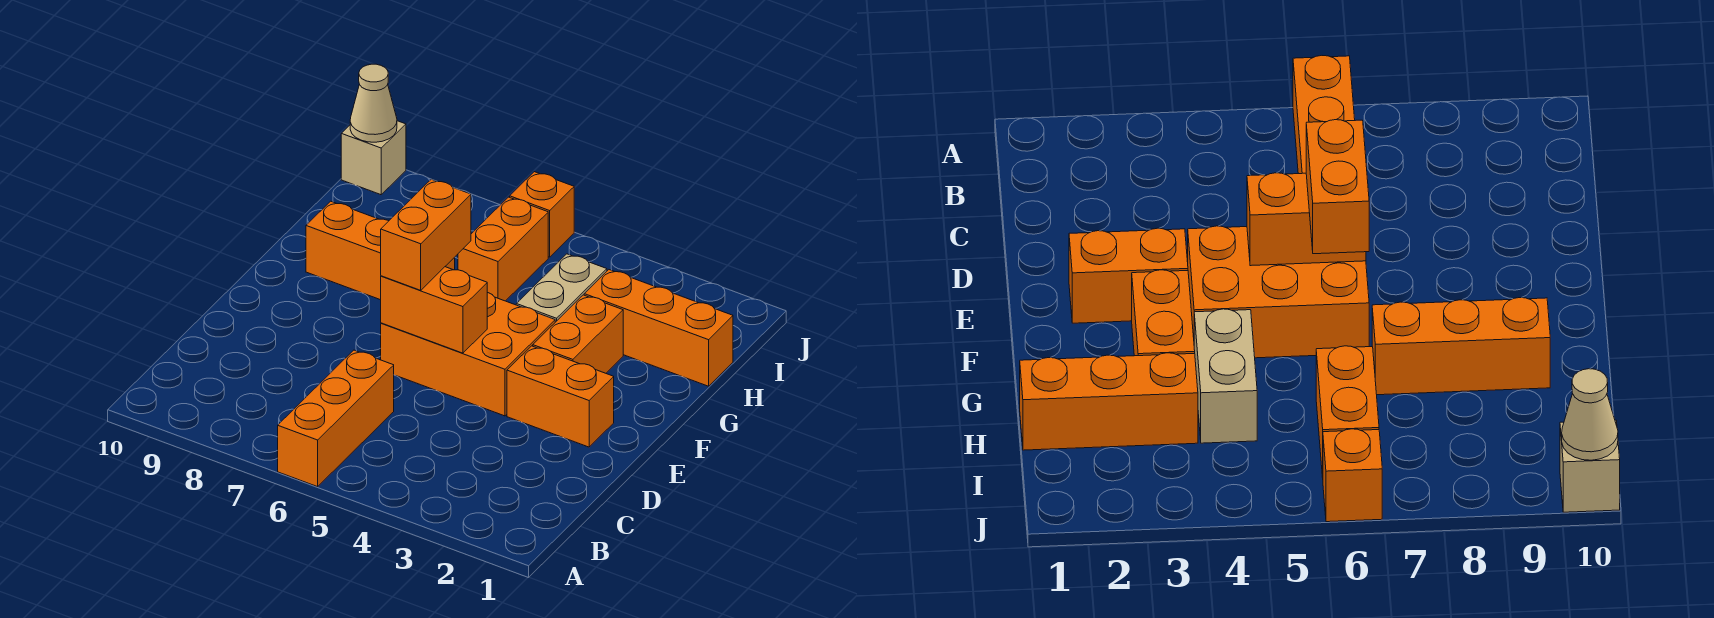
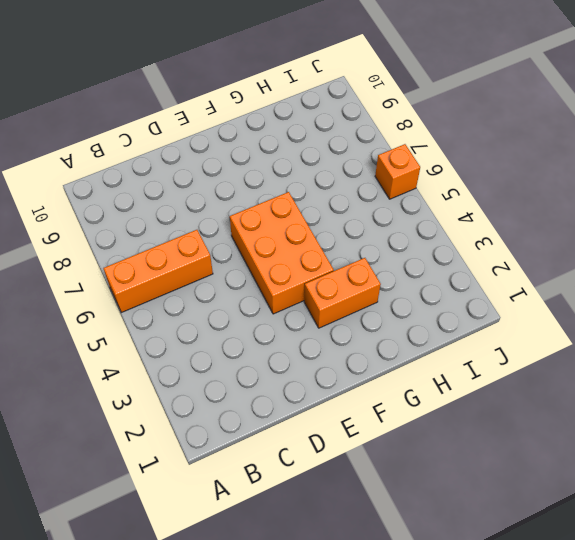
none -> orange 1x2 brick [507,346,614,447]
none -> tan 1x2 brick [516,254,607,322]
none -> orange 1x3 brick [306,201,455,300]

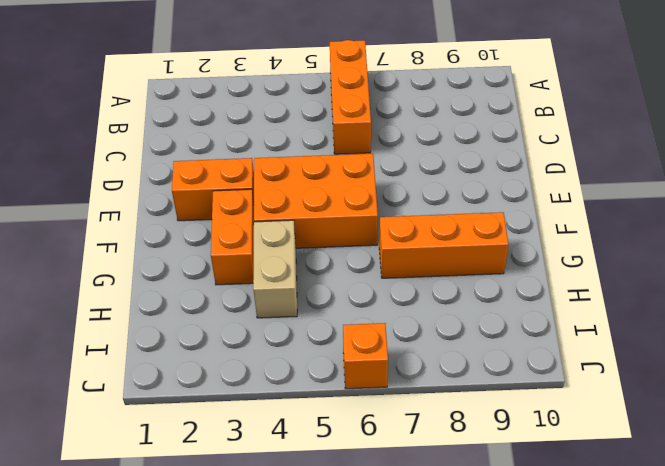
none -> orange 1x3 brick [584,270,733,386]
none -> orange 1x2 brick [458,197,548,301]
none -> tan 1x1 brick [341,121,406,195]

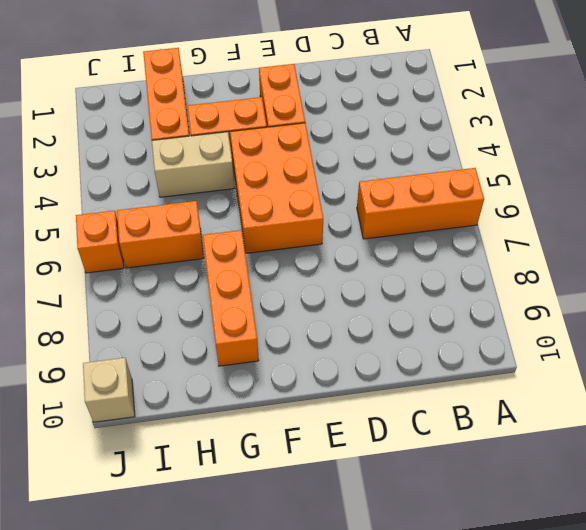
none -> orange 1x2 brick [381,267,487,353]
none -> tan 1x1 cone [350,64,397,142]
none -> orange 1x2 brick [381,179,471,290]

